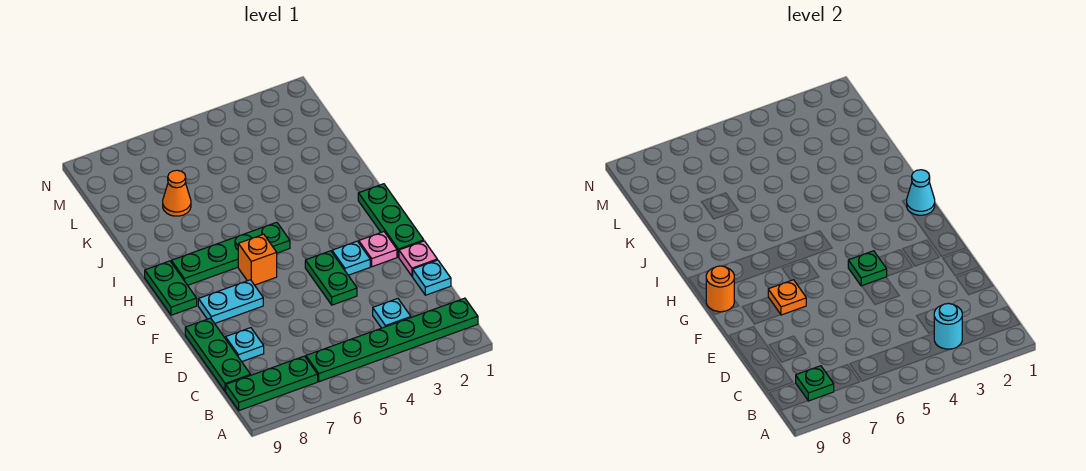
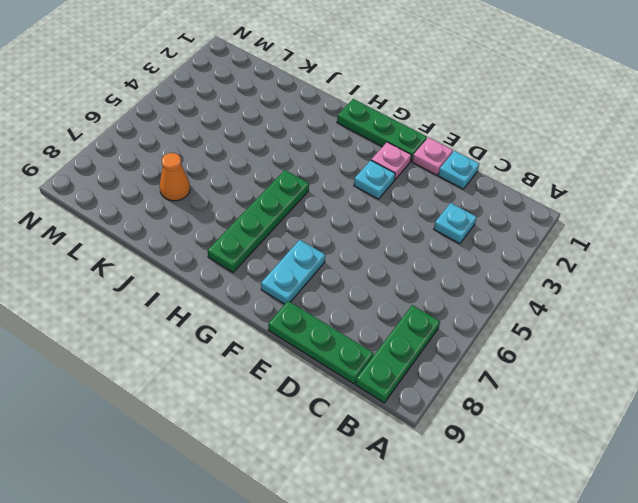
none -> green 1x6 plate [306,298,478,382]
none -> cyan 1x1 plate [225,328,264,362]
none -> green 1x2 plate [305,251,357,305]

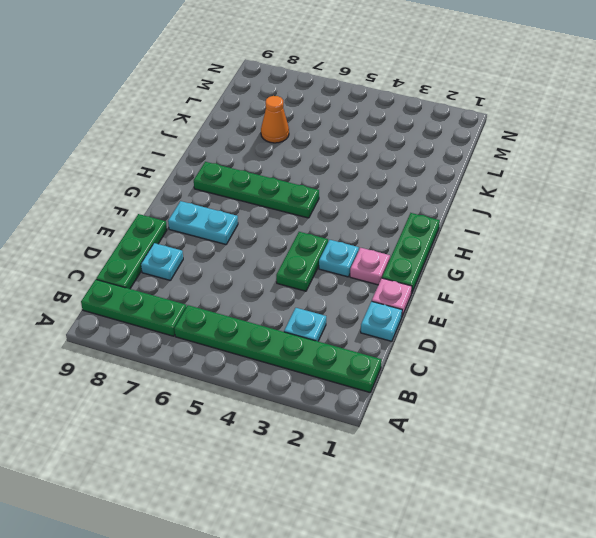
none -> orange 1x1 brick [238,234,277,285]
none -> green 1x2 plate [145,261,197,315]
none -> cyan 1x1 round brick [934,303,962,349]

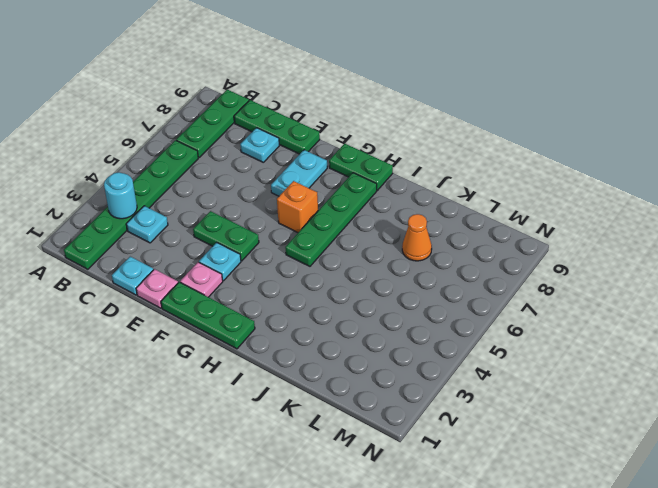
none -> green 1x1 plate [796,366,834,401]
none -> green 1x1 plate [848,251,887,286]
none -> orange 1x1 plate [768,280,806,315]

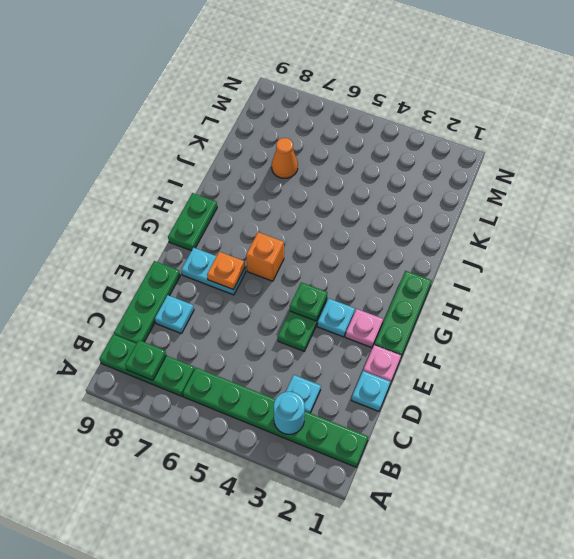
none -> green 1x4 plate [171,222,290,285]
none -> orange 1x1 round brick [706,266,735,312]
none -> cyan 1x1 cone [907,170,935,215]

